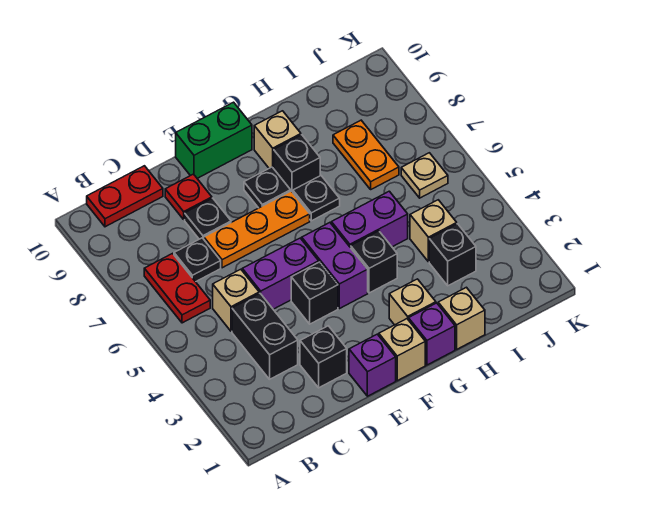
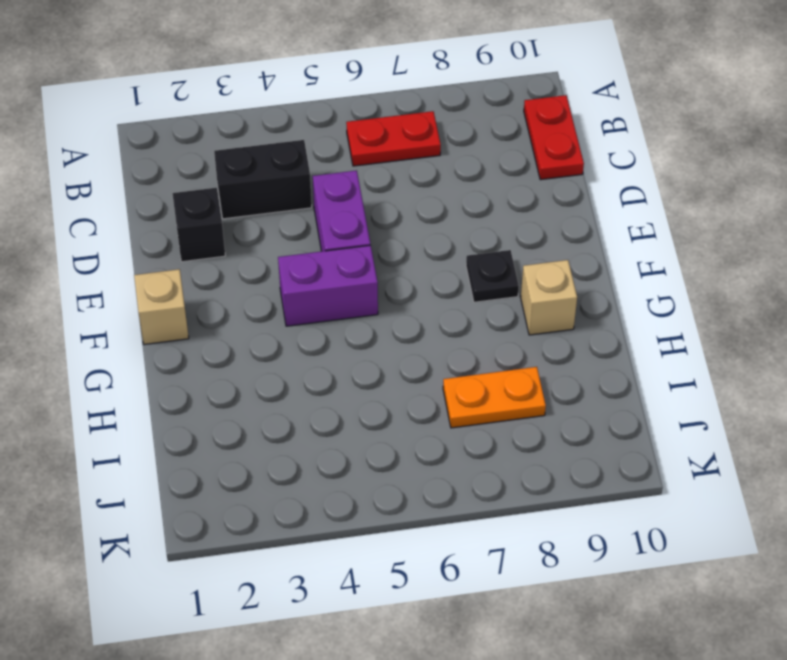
none -> tan 1x1 brick [213,269,259,331]
none -> black 1x1 plate [174,238,221,282]
none -> orange 1x3 plate [204,191,310,268]

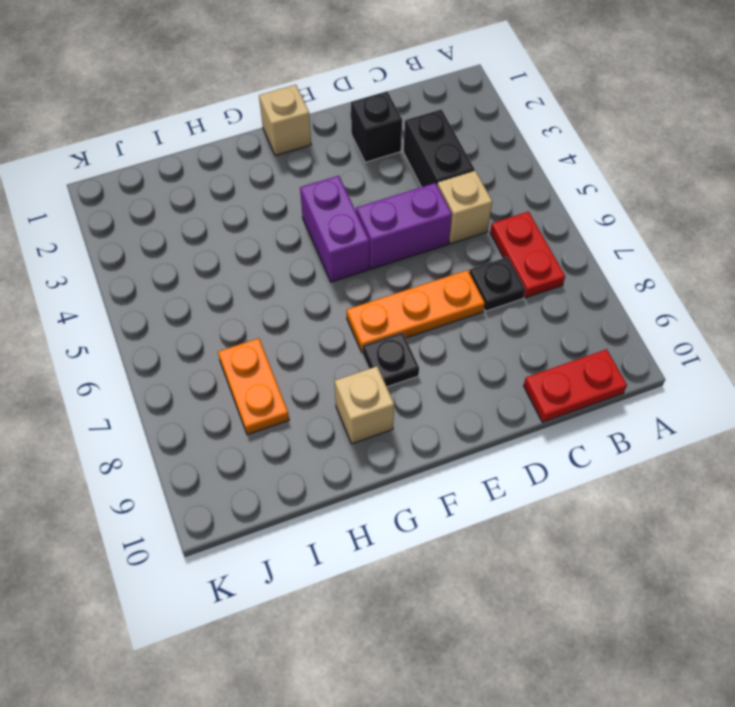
none -> black 1x1 plate [185,198,231,239]
none -> red 1x1 plate [165,174,212,219]
none -> purple 1x1 brick [349,334,396,396]

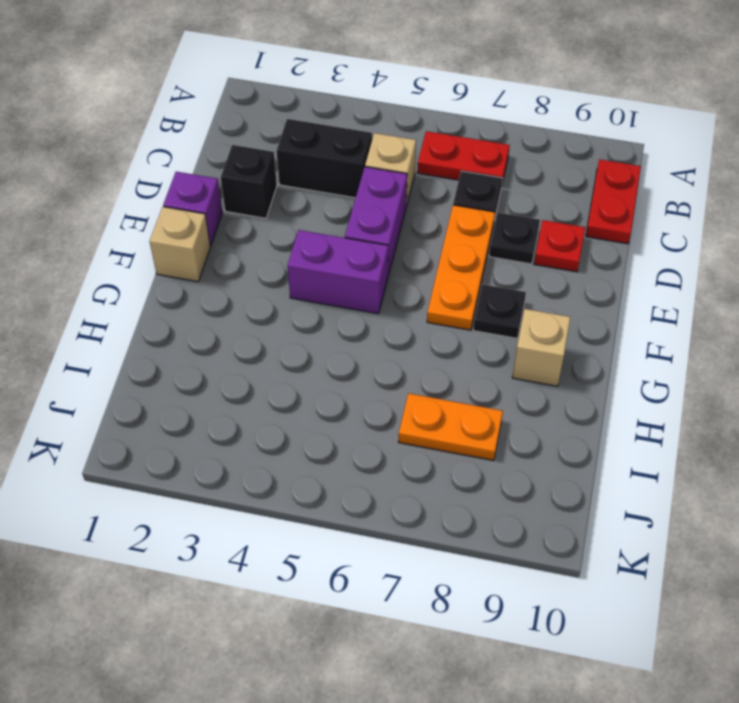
none -> black 1x1 brick [291,262,338,324]
none -> green 1x2 brick [176,102,252,178]
none -> purple 1x1 brick [409,303,455,365]

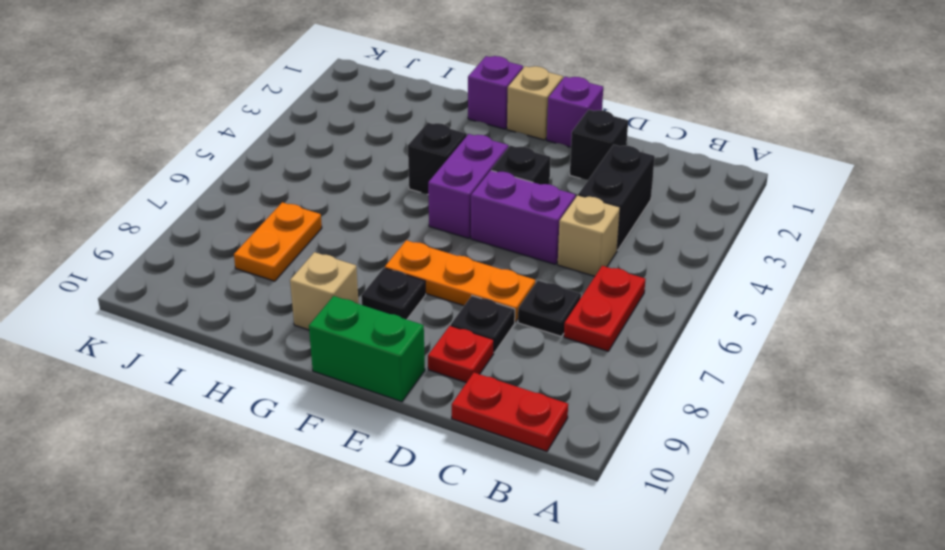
none -> tan 1x1 brick [389,279,436,325]
none -> purple 1x2 brick [331,191,408,248]
none -> black 1x1 plate [293,176,340,221]

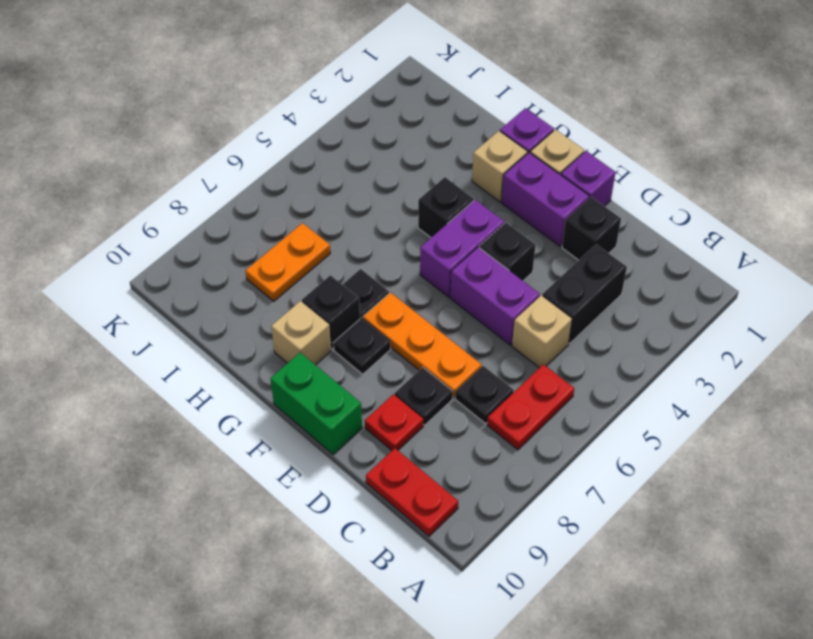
purple 1x2 brick [501,152,589,246] -> purple 1x2 brick moved to [331,191,408,248]
none -> tan 1x1 brick [438,287,485,349]
none -> black 1x1 brick [429,224,476,286]
none -> tan 1x1 brick [410,200,457,262]

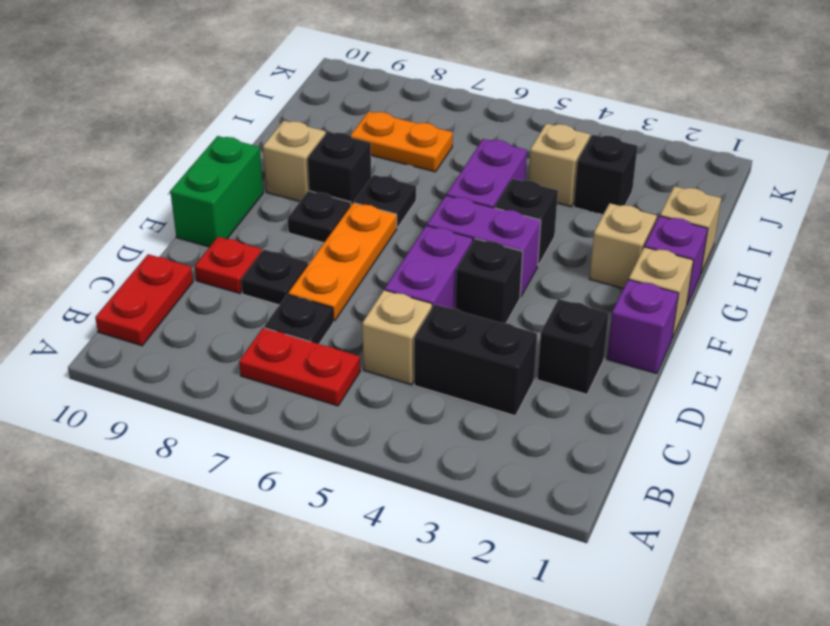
none -> tan 1x1 plate [401,153,448,198]

